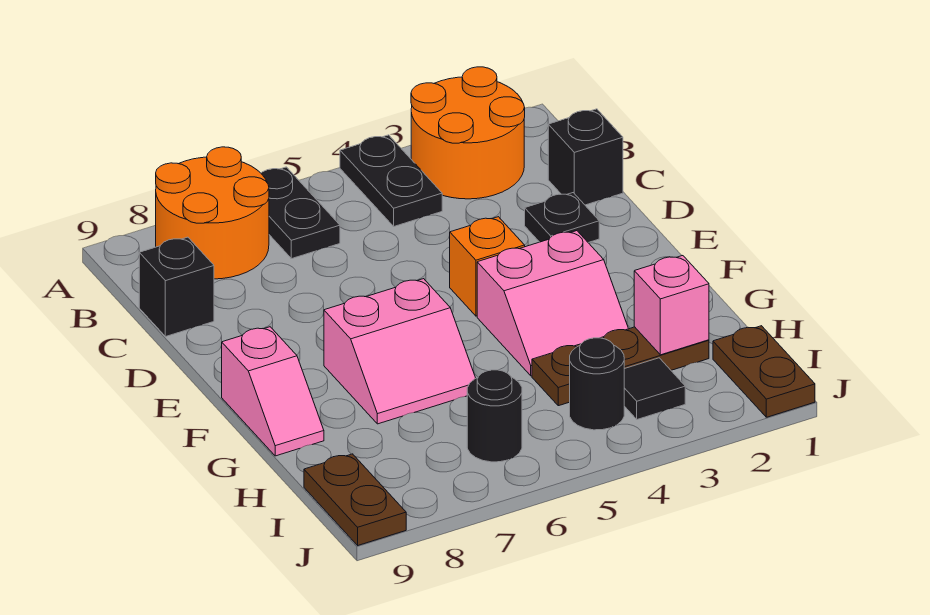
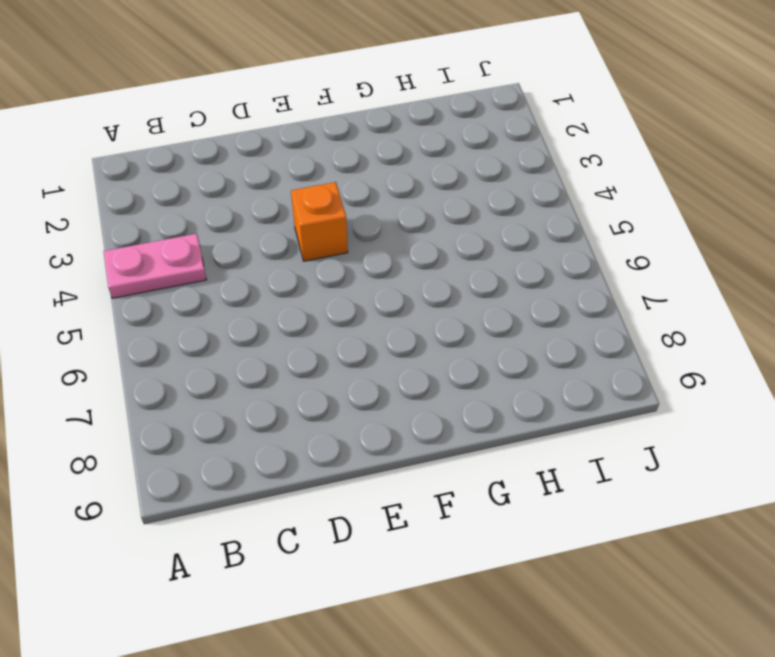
pink 1x2 plate [103,234,206,298] -> black 1x2 plate [340,135,442,226]
none -> orange 2x2 round brick [411,67,525,199]
none -> black 1x2 plate [261,167,340,259]
none -> orange 2x2 round brick [156,147,269,279]

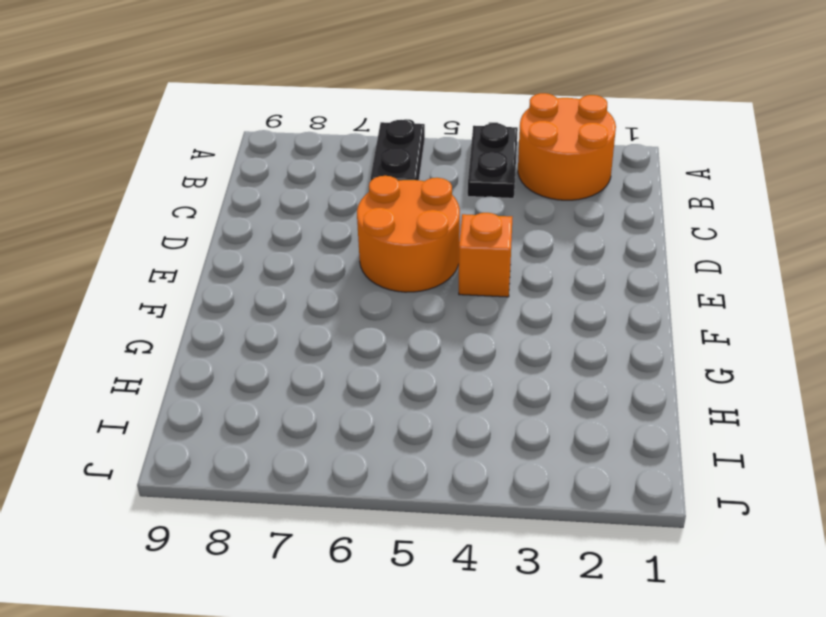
orange 2x2 round brick [357,176,460,292] -> orange 2x2 round brick moved to [156,147,269,279]
none -> black 1x1 brick [548,109,623,205]
none -> black 1x1 brick [139,237,214,337]
none -> black 1x1 plate [525,193,599,243]

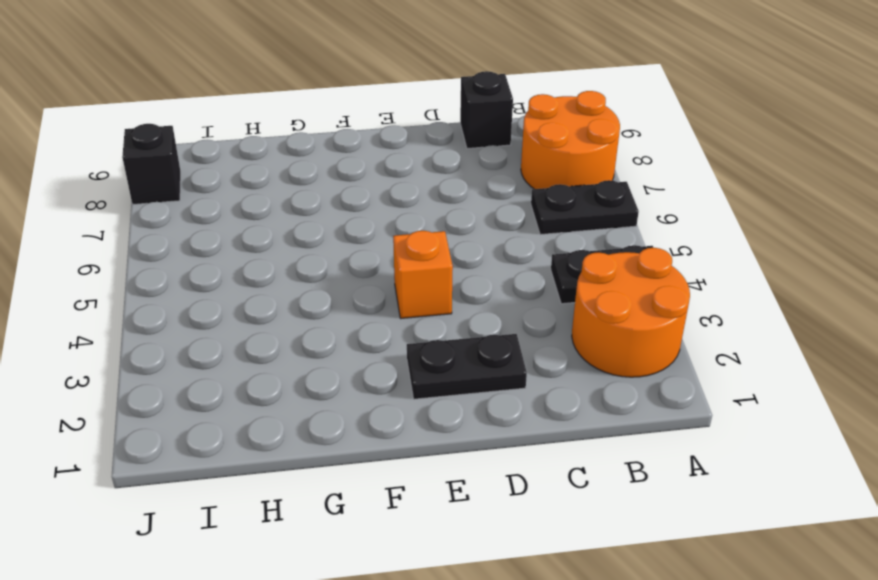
black 1x2 plate [407,334,527,399] -> black 1x1 plate [525,193,599,243]
black 1x1 brick [122,124,181,204] -> black 1x1 brick moved to [548,109,623,205]
none -> pink 2x2 slope [477,231,628,376]
none -> pink 2x2 slope [324,279,476,424]
none -> pink 1x2 slope [222,327,324,456]

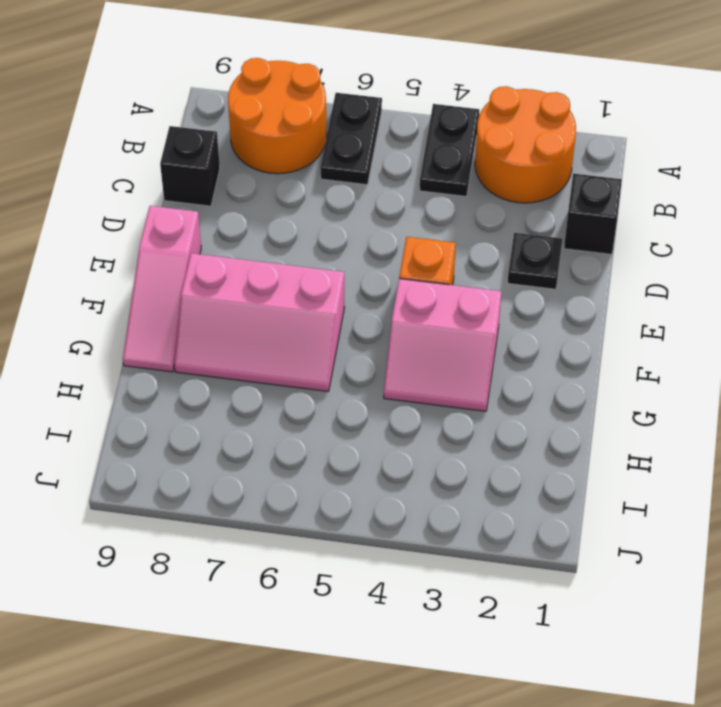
pink 1x3 slope [123,206,201,372] -> pink 1x2 slope [222,327,324,456]
pink 2x3 slope [175,253,344,392] -> pink 2x2 slope [324,279,476,424]
none -> brown 1x3 plate [532,327,709,406]
none -> brown 1x2 plate [713,326,815,417]
none -> black 1x1 tile [624,358,685,419]

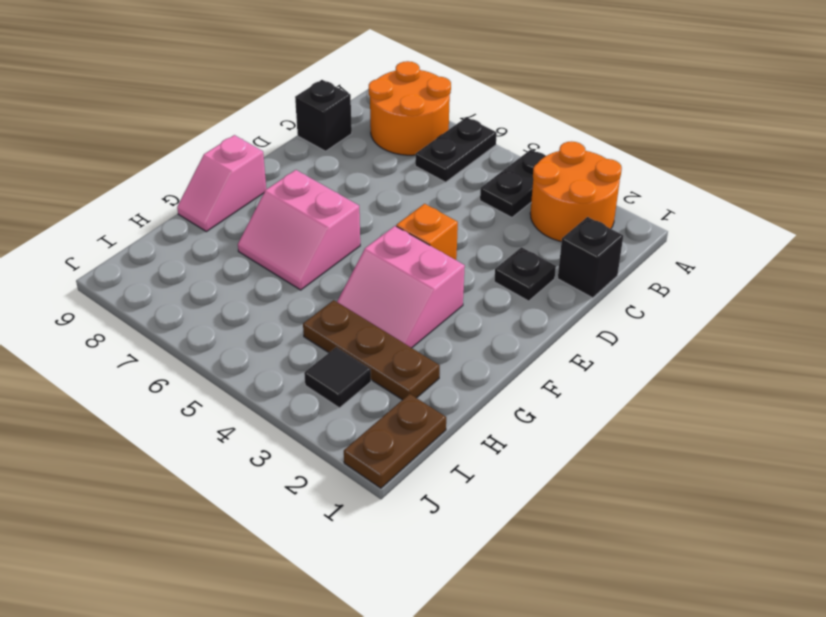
none -> black 1x1 round brick [570,338,624,430]
none -> black 1x1 round brick [467,370,522,462]
none -> brown 1x2 plate [304,454,406,545]

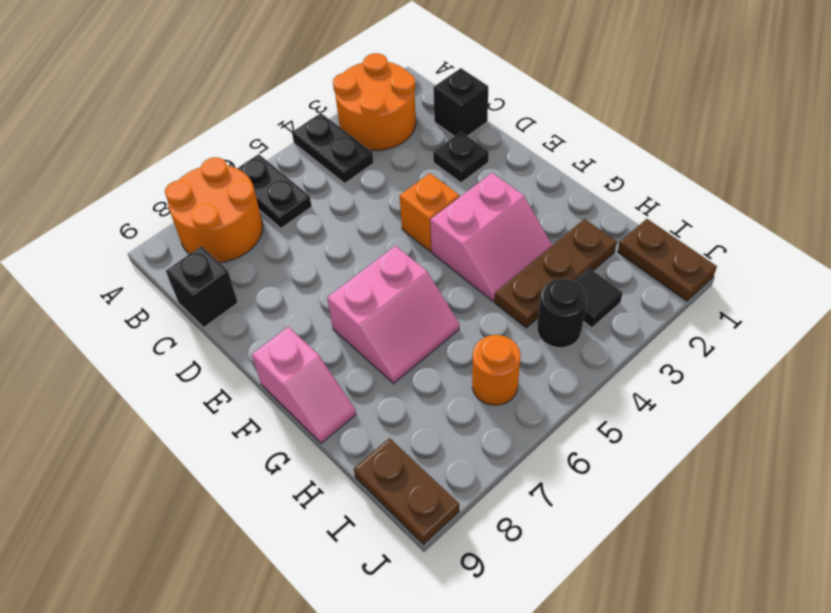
orange 1x1 round brick [472,335,520,405] -> black 1x1 round brick [467,370,522,462]
none -> pink 1x1 brick [634,256,709,355]

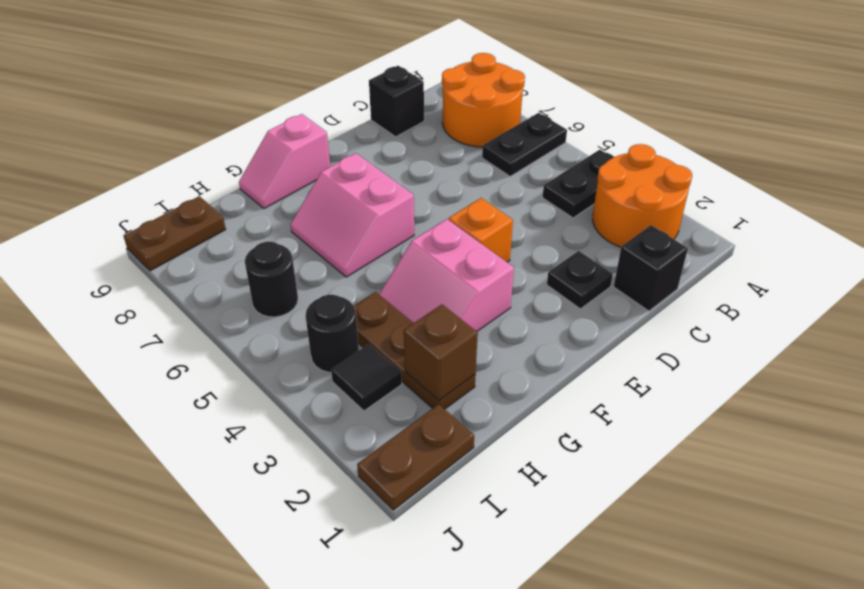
brown 1x1 brick [404,305,478,401] -> pink 1x1 brick [634,256,709,355]

